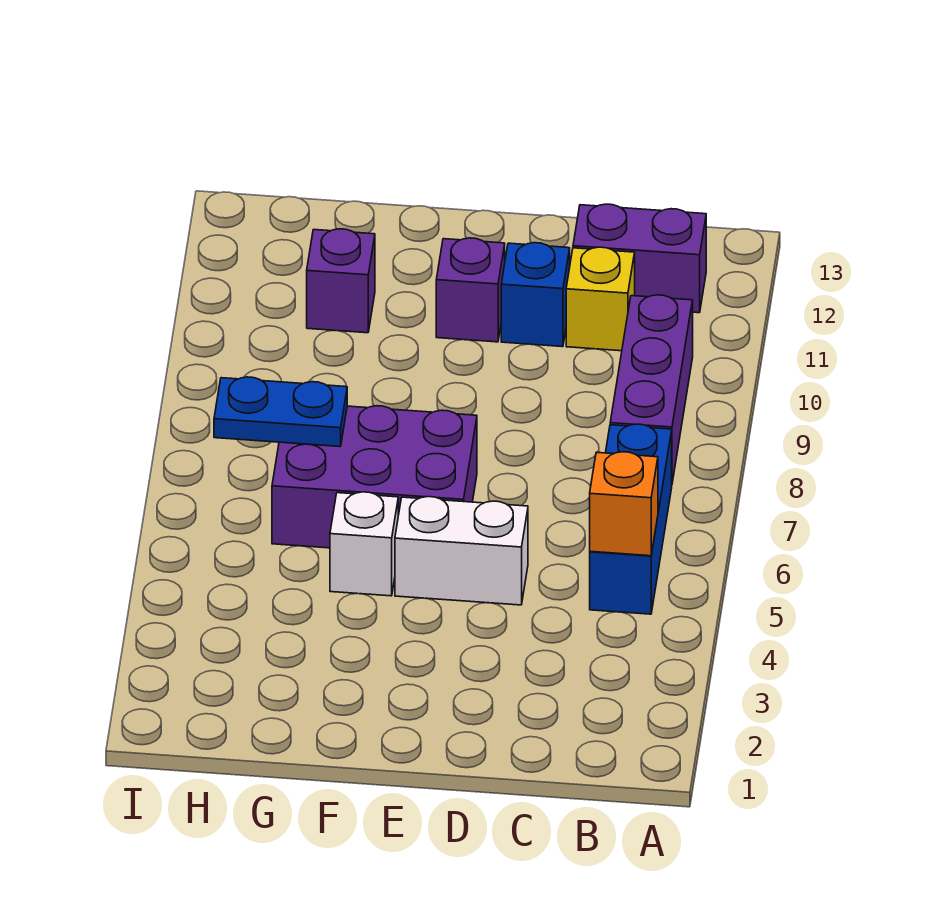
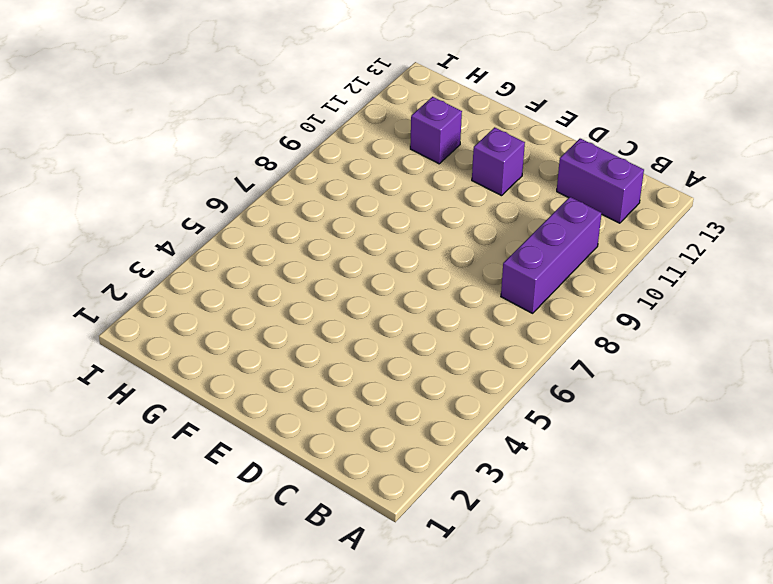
none -> blue 1x3 brick [590,424,672,614]
none -> yellow 1x1 brick [566,247,635,351]
none -> white 1x2 brick [395,497,528,605]

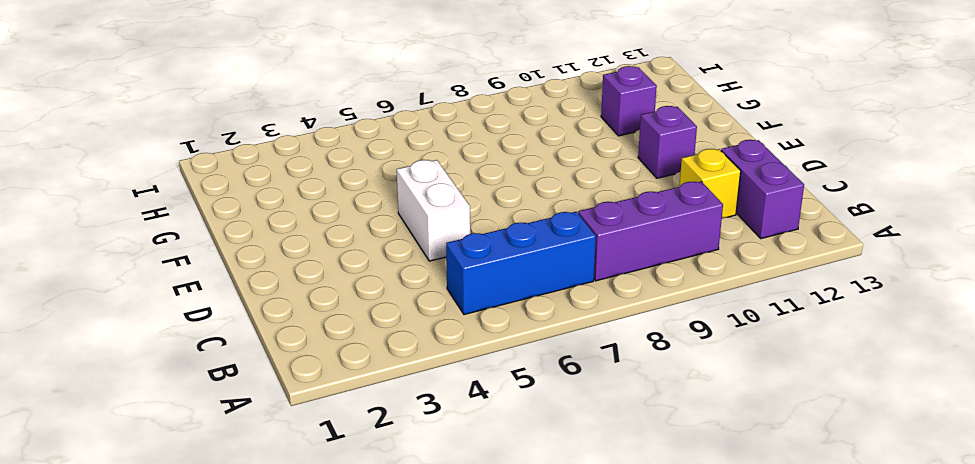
none -> blue 1x1 brick [501,243,570,347]
none -> purple 2x3 brick [272,406,477,548]
none -> white 1x1 brick [330,492,398,596]

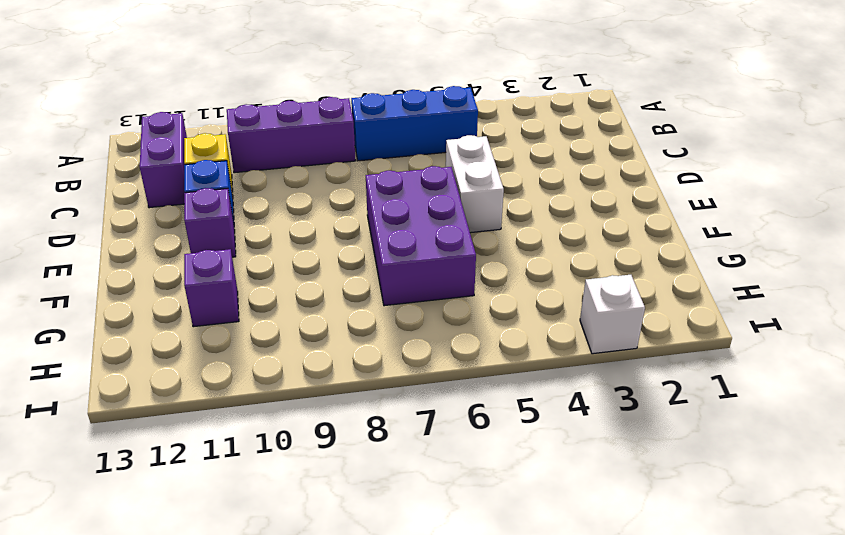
white 1x1 brick [580,275,645,354] -> white 1x1 brick moved to [330,492,398,596]
none -> orange 1x1 brick [590,452,658,556]
none -> blue 1x2 plate [214,377,347,447]

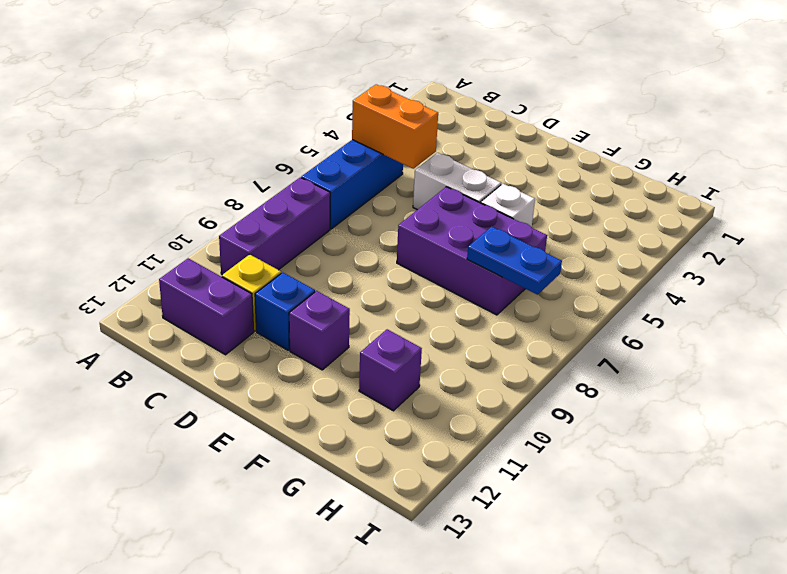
orange 1x2 brick [352,84,438,169] -> orange 1x1 brick [590,452,658,556]

